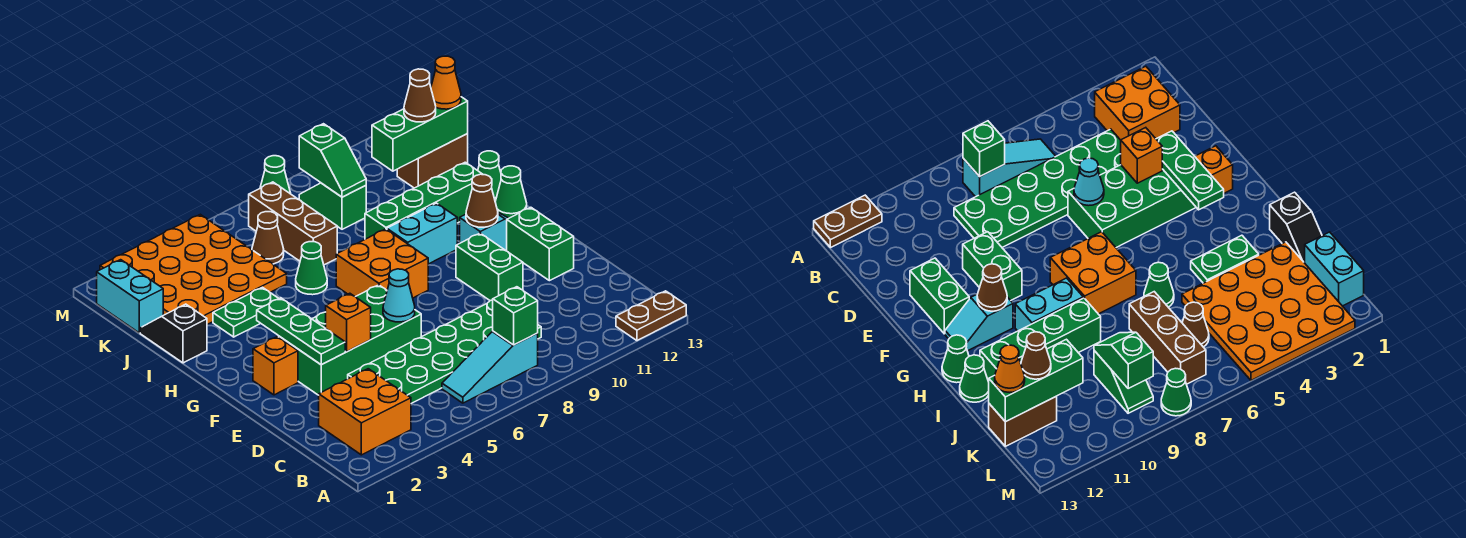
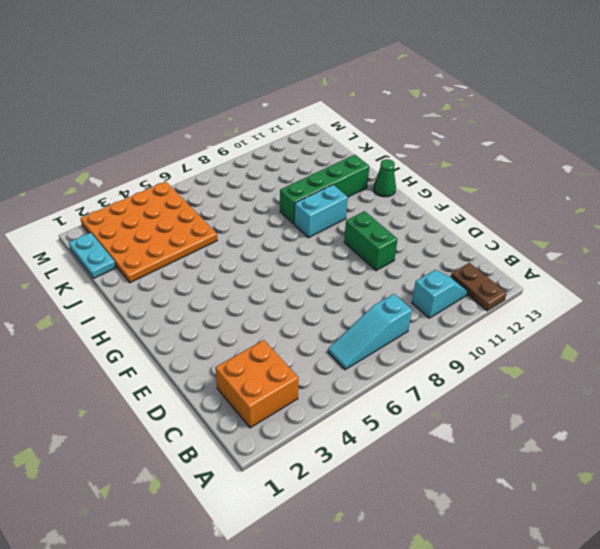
brown 1x2 plate [451,263,507,311] -> brown 1x2 plate turned to [616,291,686,341]
cyan 1x2 slope [412,270,468,318] -> cyan 1x2 slope moved to [460,213,509,251]
cyan 1x2 plate [69,233,116,278] -> cyan 1x2 brick [97,260,163,333]
none -> green 2x6 plate [348,300,541,403]
none -> green 2x4 brick [279,285,421,395]
none -> green 1x2 brick [507,207,574,281]
none -> orange 1x1 brick [253,337,298,395]

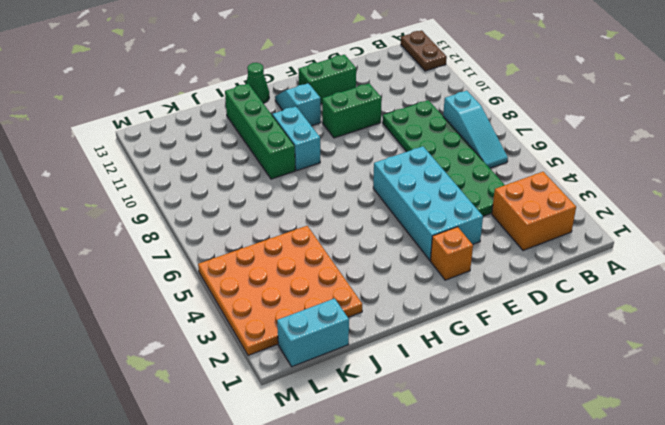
cyan 2x4 brick [373,146,483,260] -> green 2x4 brick [279,285,421,395]
none -> orange 2x2 brick [336,229,428,298]
none -> black 1x2 slope [140,304,207,363]
none -> green 1x2 plate [213,287,279,337]
none -> green 1x1 cone [296,242,327,295]

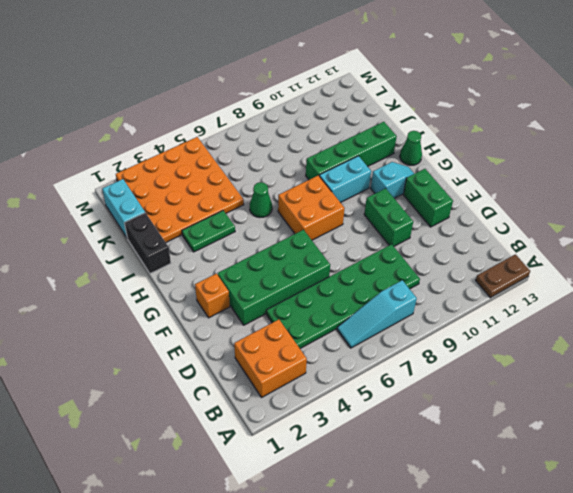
black 1x2 brick [125,213,171,273] -> black 1x2 slope [140,304,207,363]
none -> green 1x1 cone [478,151,501,201]
none -> brown 1x3 brick [249,182,337,265]
none -> brown 1x1 cone [252,212,284,264]
none -> green 1x2 slope [299,183,366,229]

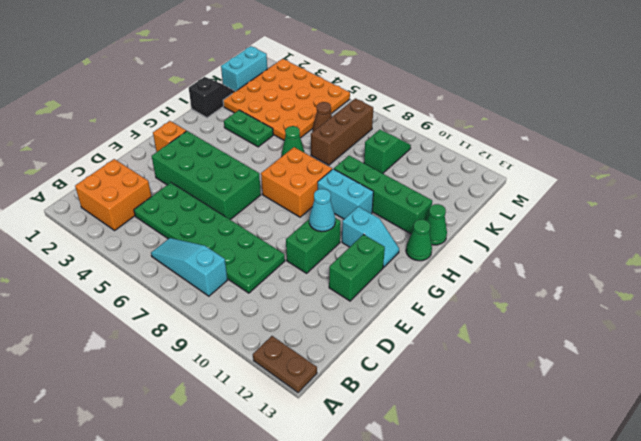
cyan 1x1 cone [309,189,335,232] -> cyan 1x1 cone moved to [383,269,415,322]
none -> brown 1x2 brick [397,134,468,188]
none -> green 1x1 cone [260,156,291,194]
none -> green 1x1 brick [493,287,538,345]
none -> green 1x3 plate [257,298,345,365]

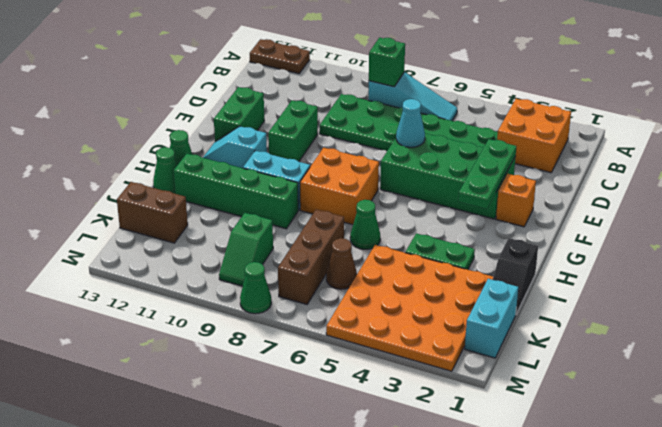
none -> orange 1x1 brick [326,293,371,352]
none -> brown 1x1 cone [466,174,498,227]
none -> green 1x2 slope [299,124,366,197]
none -> green 1x3 brick [372,97,468,171]

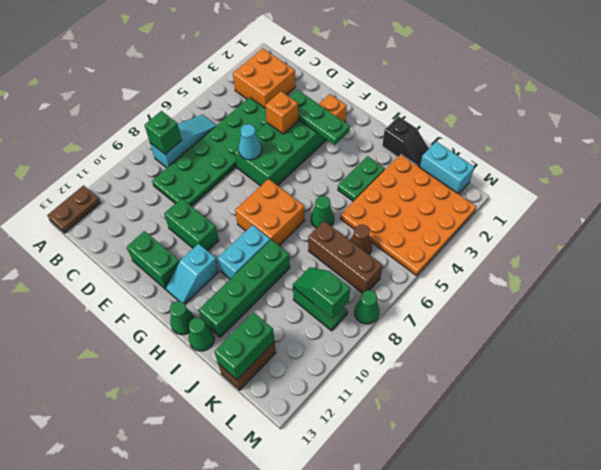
green 1x2 brick [214,312,275,380] -> green 1x3 brick [372,97,468,171]
none -> brown 1x1 cone [466,174,498,227]
none -> brown 1x1 cone [404,69,436,122]
none -> orange 1x1 cone [431,56,461,109]

